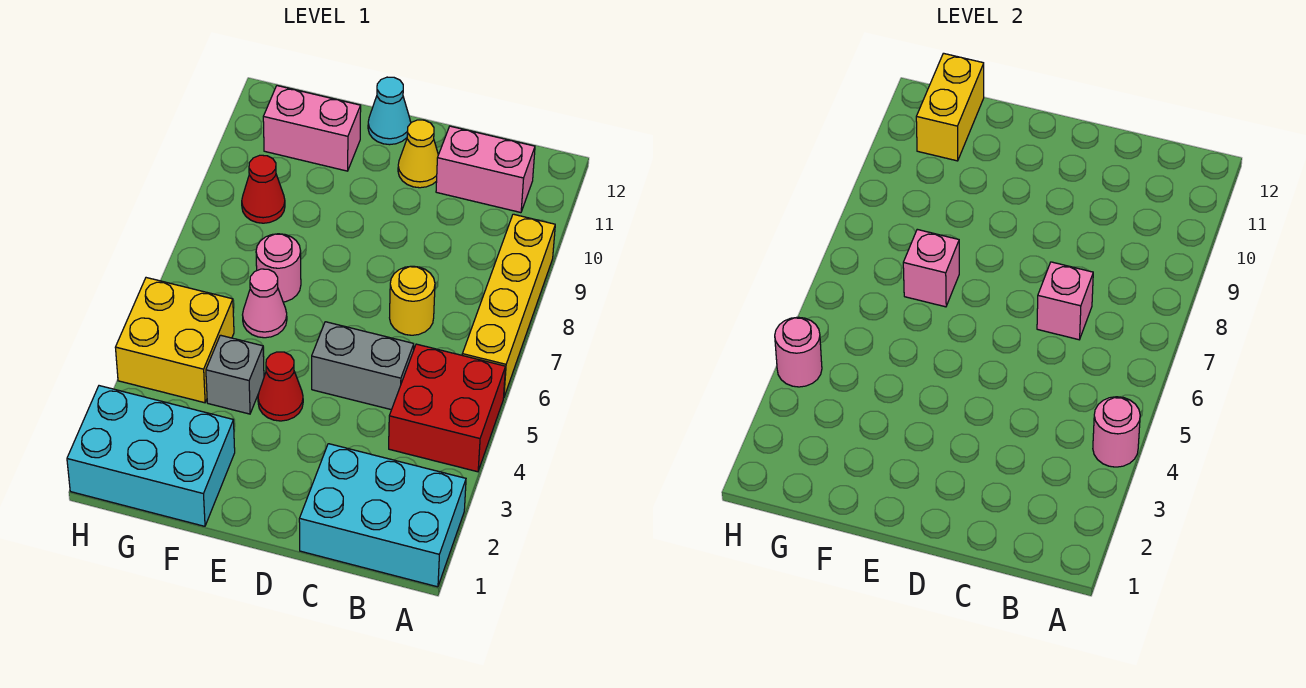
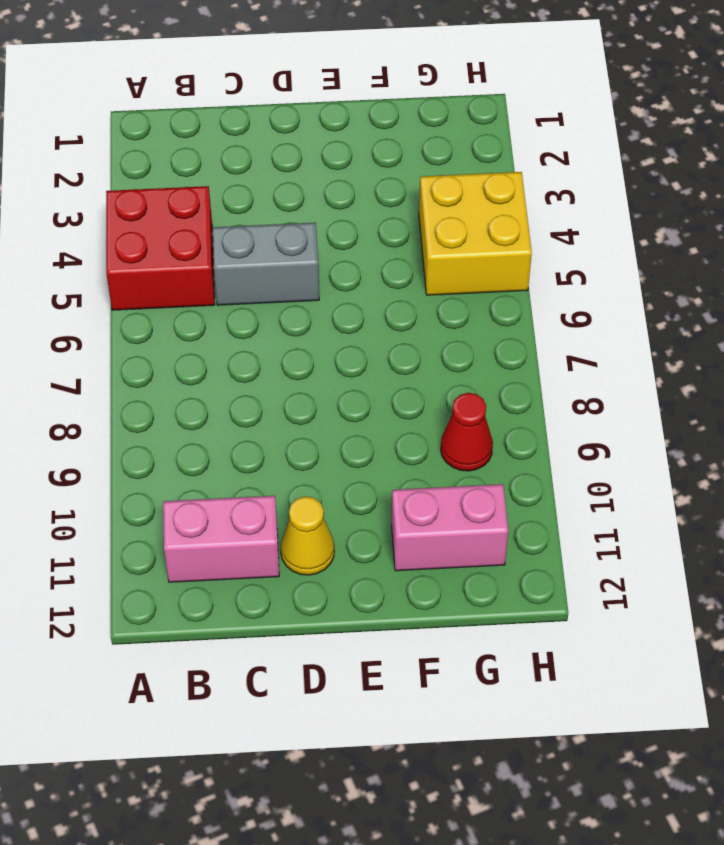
none -> cyan 2x3 brick [299,444,466,587]
none -> yellow 1x4 brick [462,214,555,397]
none -> yellow 1x1 round brick [390,266,435,335]

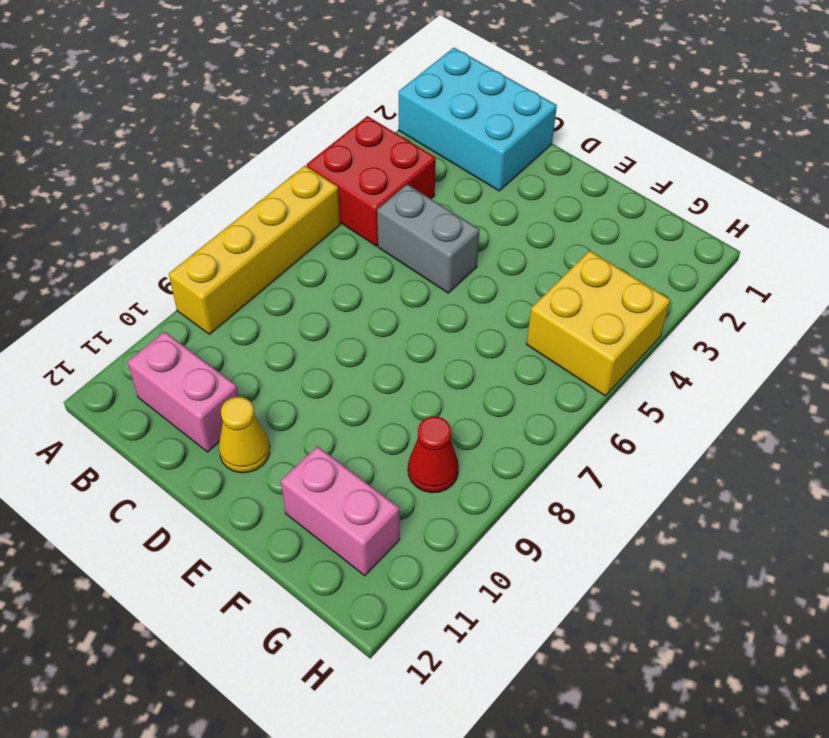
none -> yellow 1x1 round brick [390,266,435,335]
none -> red 1x1 cone [258,352,303,421]
none -> cyan 1x1 cone [368,77,411,145]

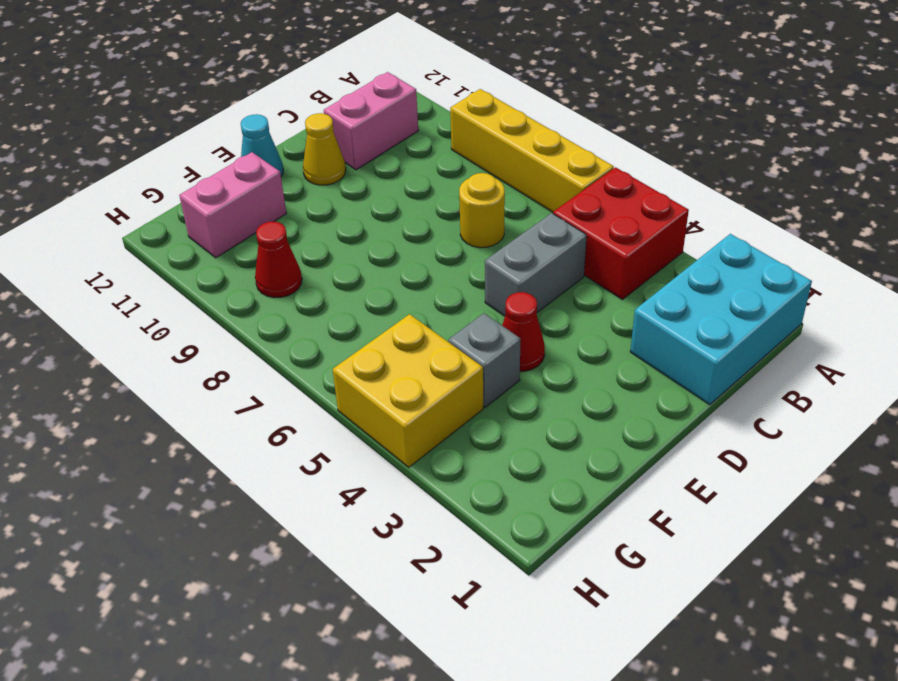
none -> cyan 2x3 brick [67,386,235,526]
none -> pink 1x1 cone [243,269,287,338]
none -> pink 1x1 round brick [256,234,301,302]

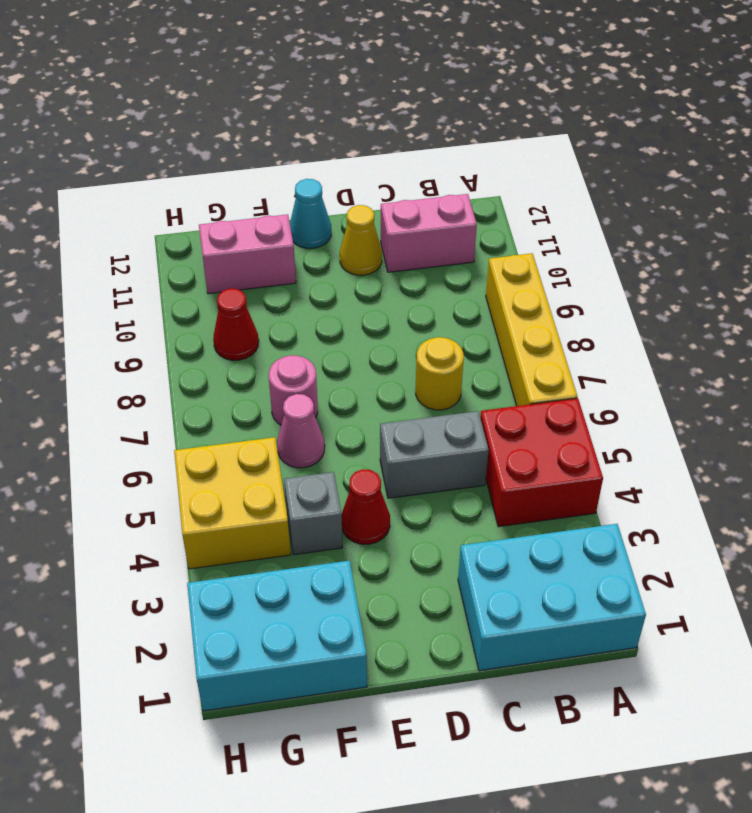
none -> pink 1x1 round brick [1093,397,1140,467]
none -> pink 1x1 brick [1037,262,1093,340]
none -> pink 1x1 brick [903,229,959,307]

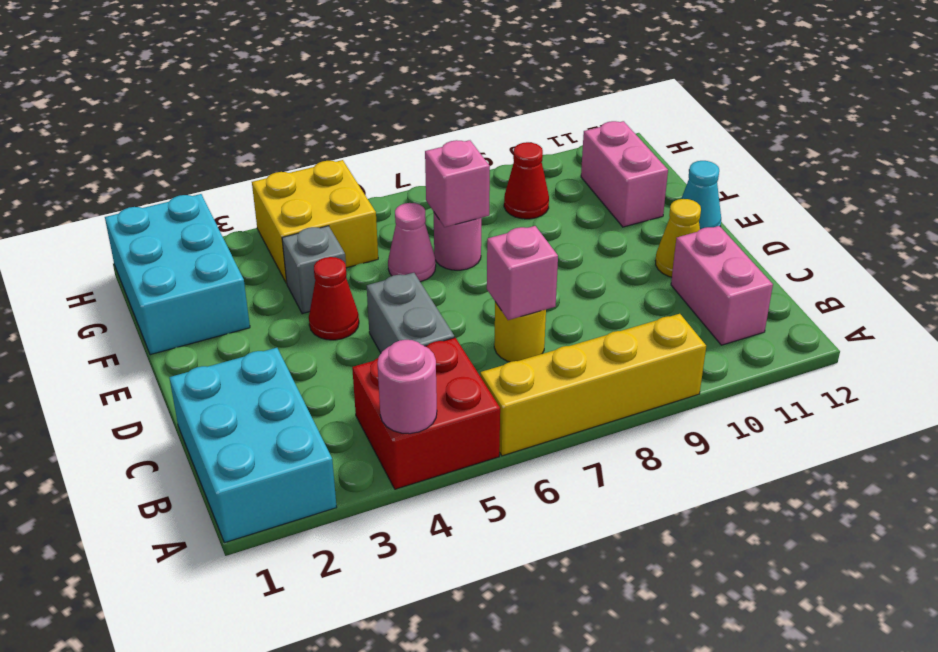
none -> yellow 1x2 brick [916,53,984,161]
none -> pink 1x1 round brick [775,317,822,387]

